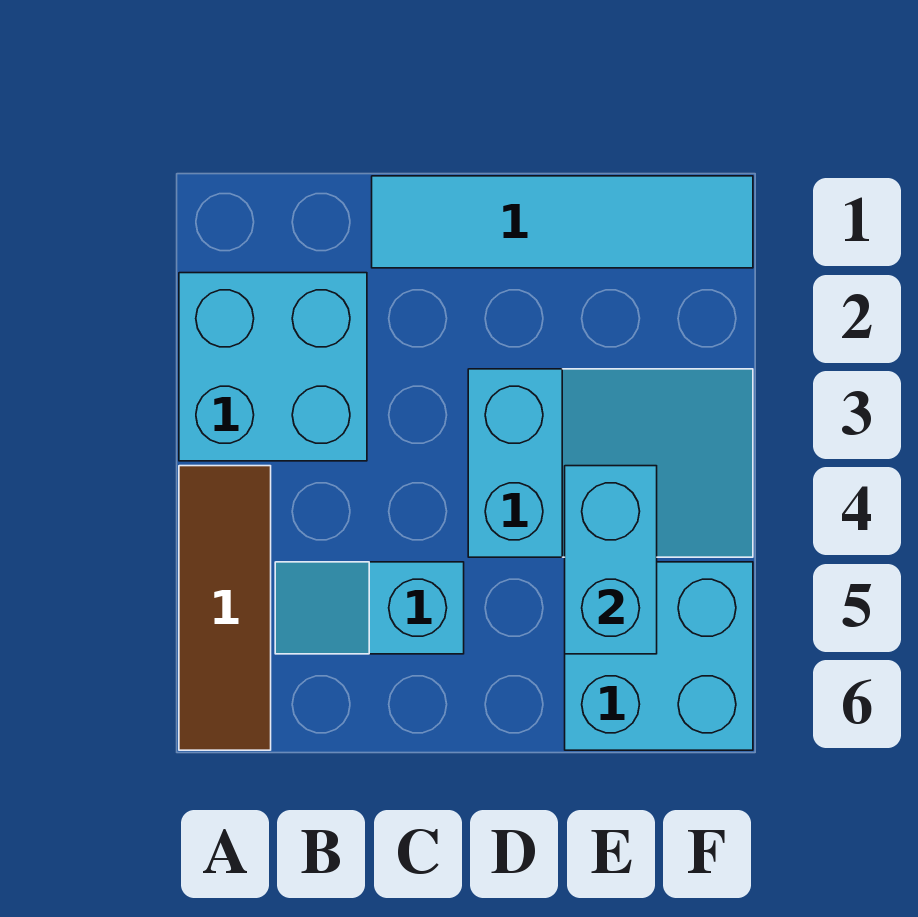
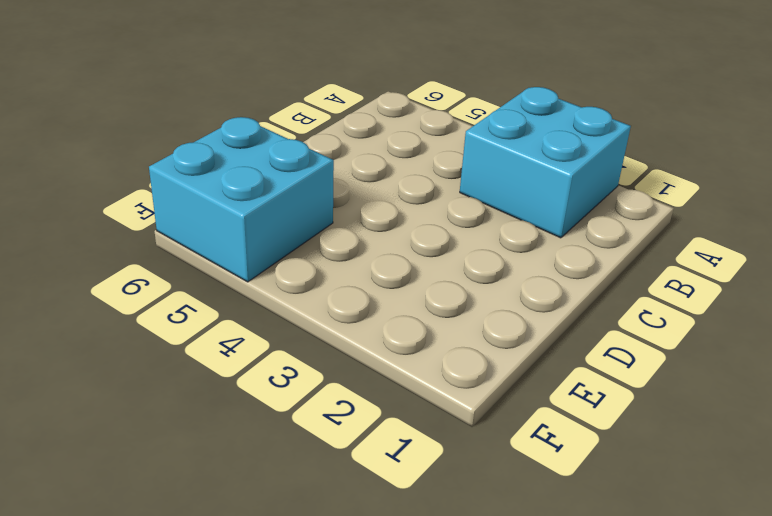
none -> brown 1x3 tile [179,466,271,750]
none -> cyan 1x2 slope [275,562,464,654]

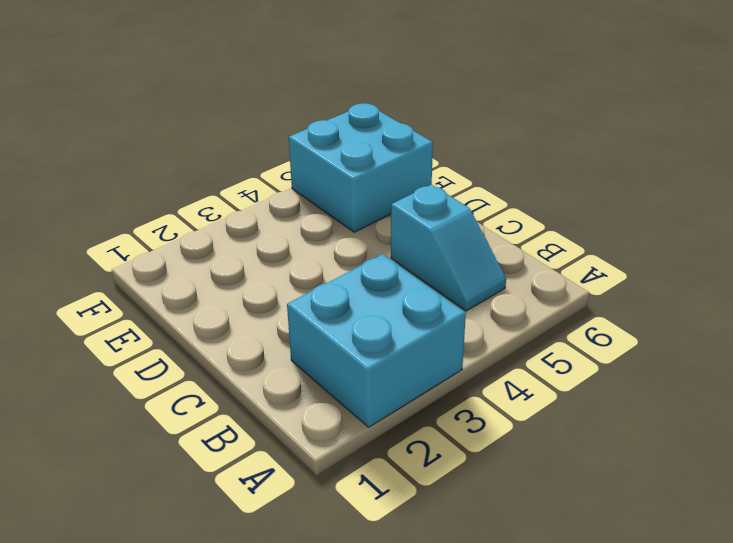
none -> brown 1x3 tile [179,466,271,750]
none -> cyan 1x4 tile [372,176,753,268]

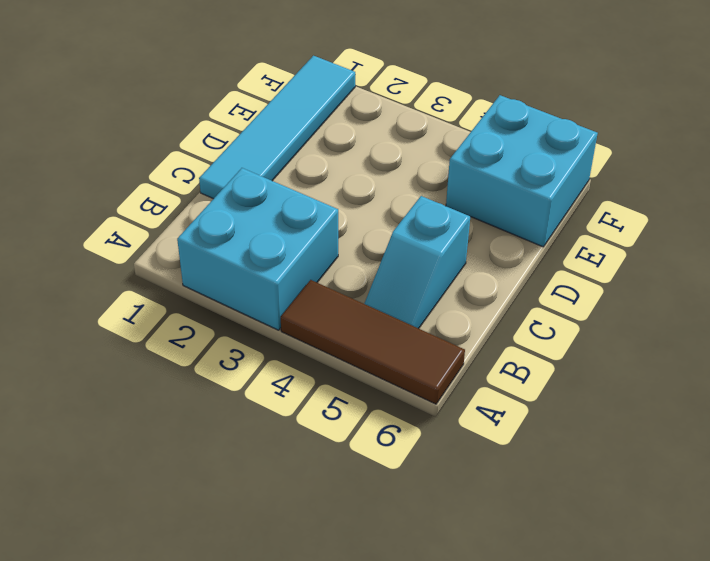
none -> cyan 2x3 slope [468,369,753,557]
none -> cyan 1x2 brick [565,466,657,654]

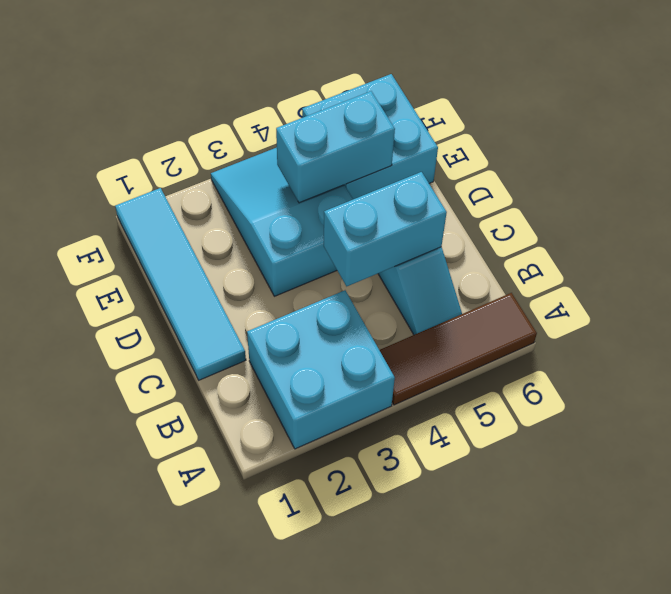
cyan 1x2 brick [324,172,447,286] -> none

